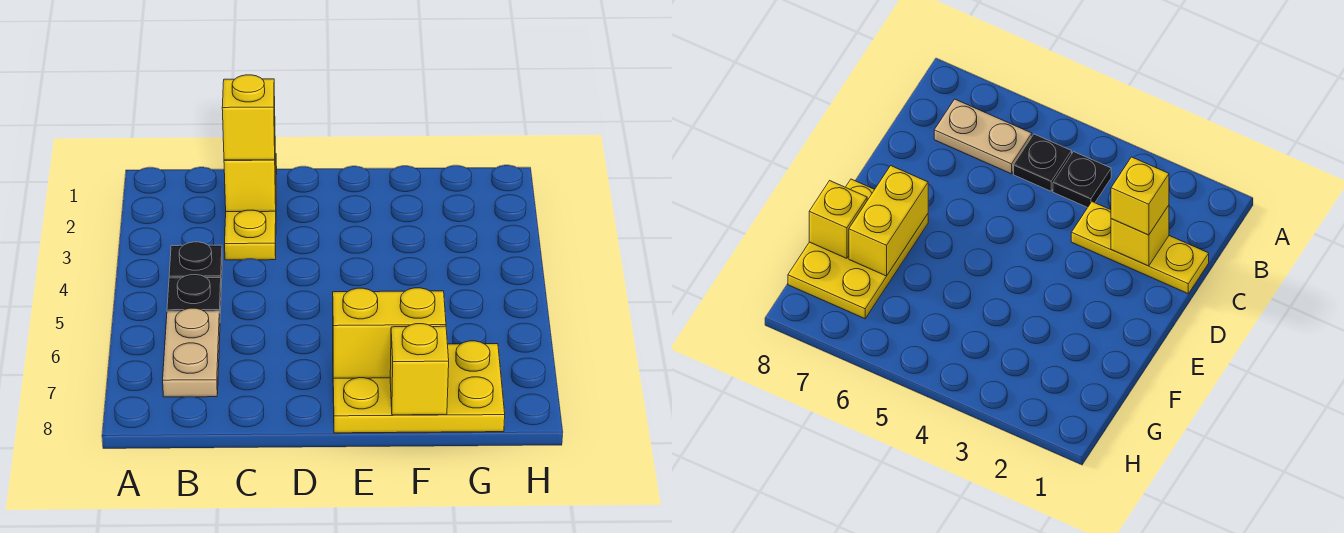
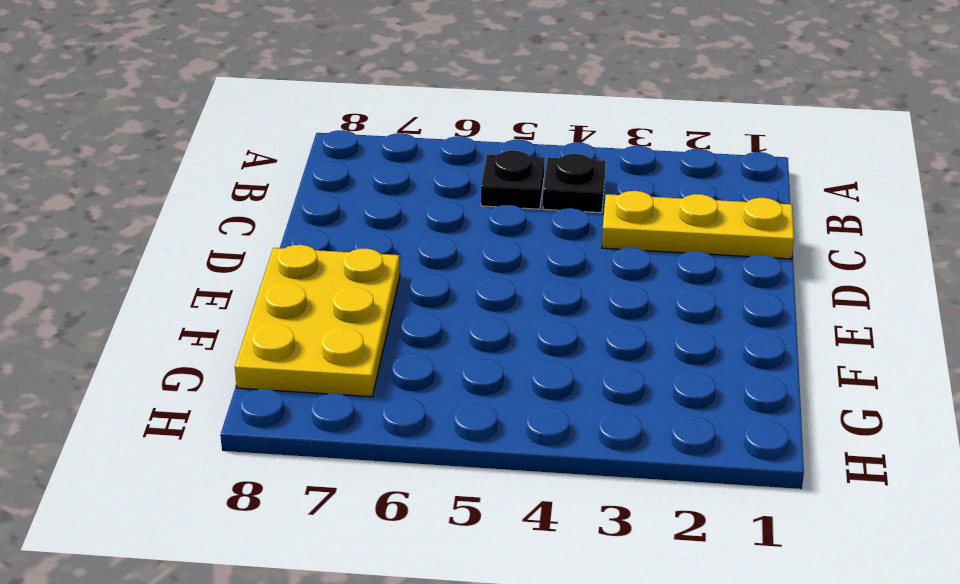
none -> tan 1x2 plate [163,308,220,397]
none -> yellow 1x1 brick [224,156,276,212]

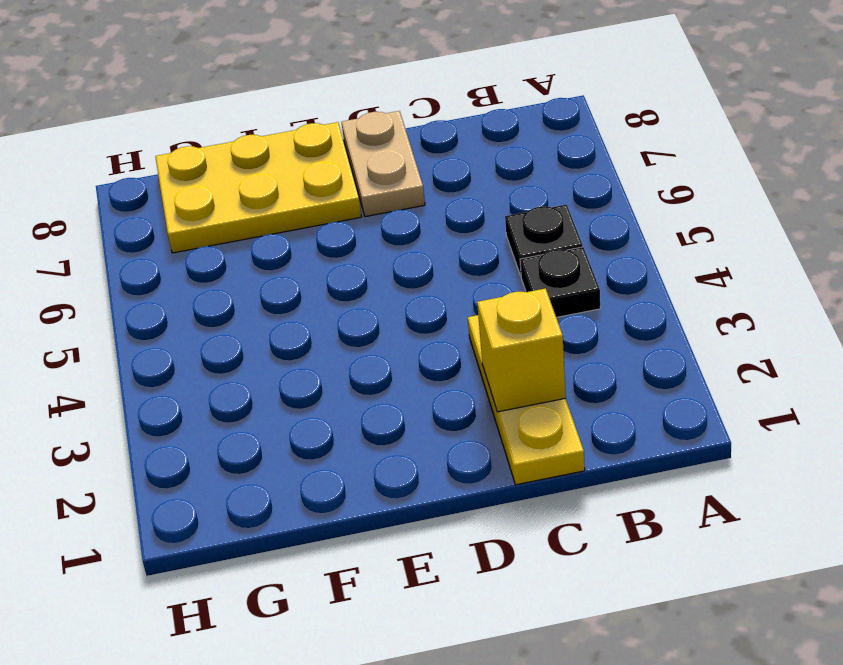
tan 1x2 plate [341,111,425,217] -> tan 1x2 plate moved to [163,308,220,397]
none -> yellow 1x2 brick [333,288,446,378]
none -> yellow 1x1 brick [390,324,449,415]

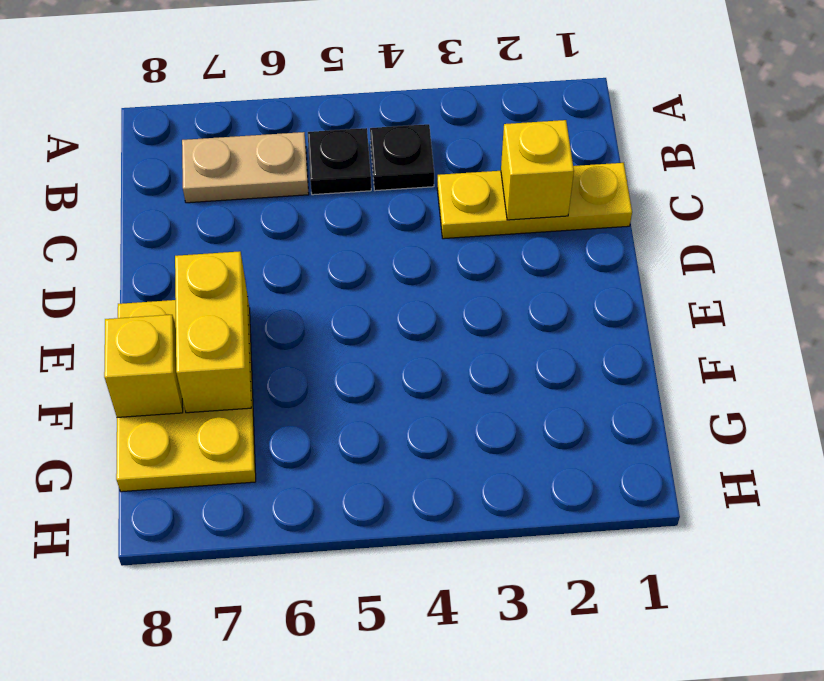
none -> yellow 1x1 brick [222,75,275,160]

